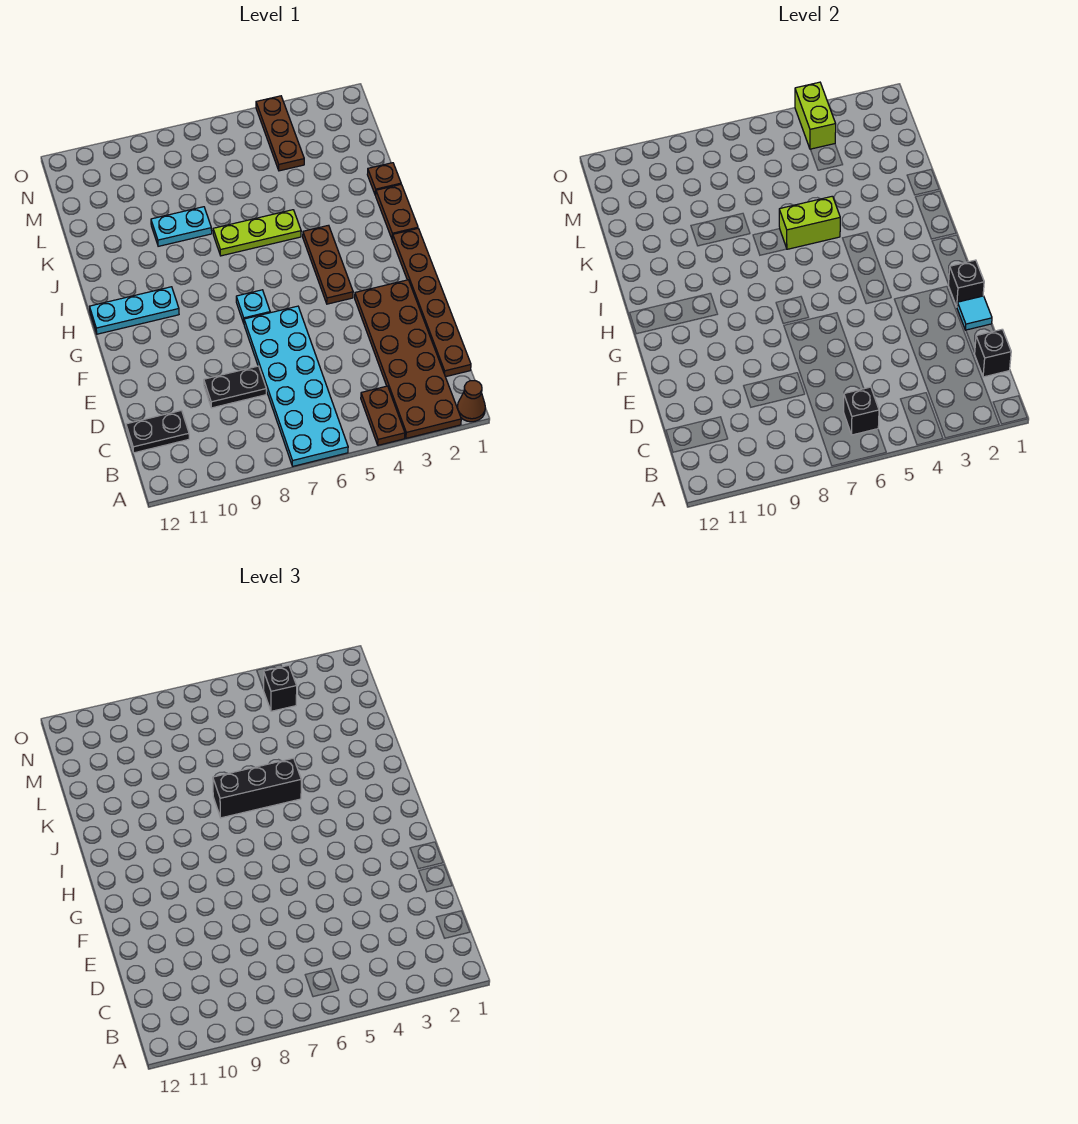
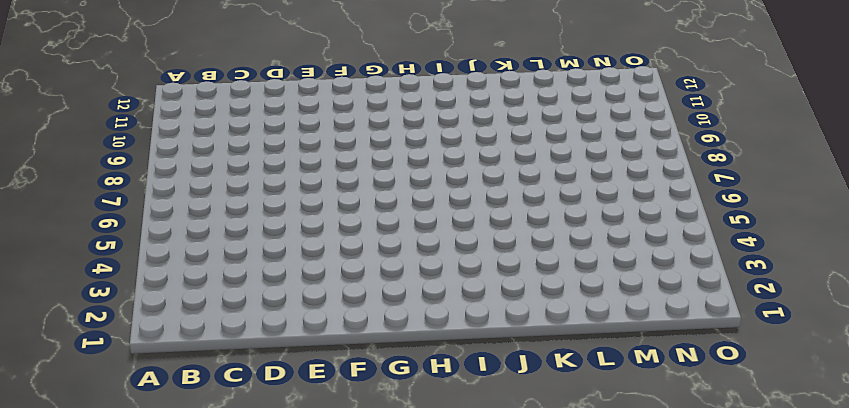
none -> brown 1x1 cone [457,381,485,422]
none -> brown 2x6 plate [355,280,461,438]
none -> brown 1x2 plate [361,386,405,445]

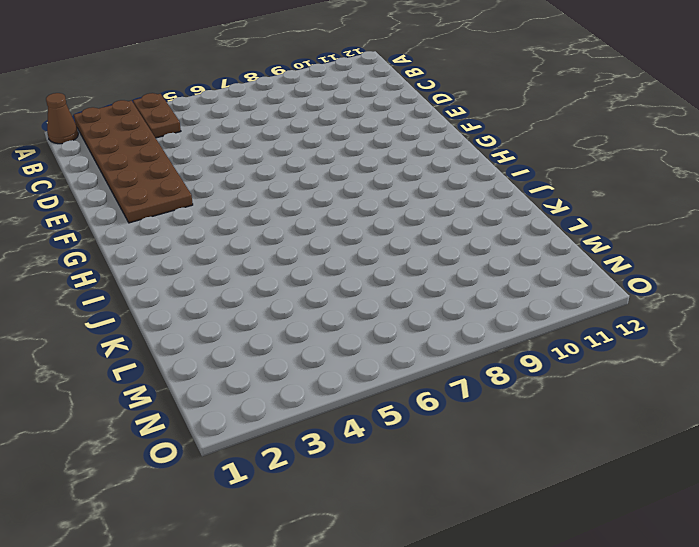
none -> cyan 2x6 plate [244,306,348,466]
none -> brown 1x6 plate [392,229,471,377]
none -> black 1x2 plate [126,410,189,453]

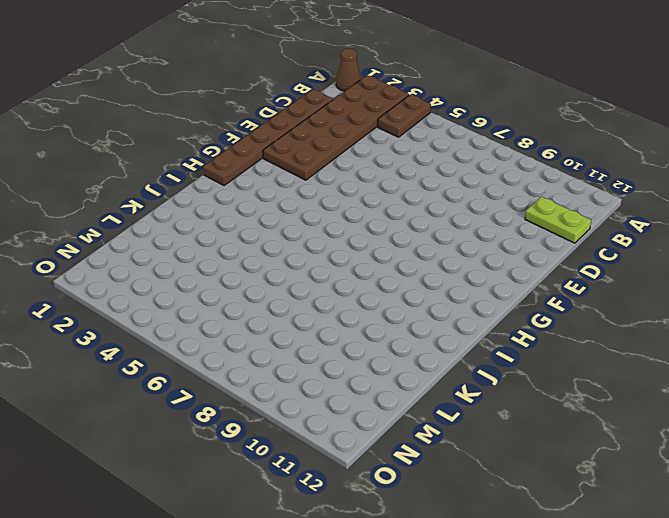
lime 1x2 plate [525,197,591,243] -> black 1x2 plate [126,410,189,453]
none -> cyan 2x6 plate [244,306,348,466]
none -> black 1x2 plate [204,366,266,408]
none -> brown 1x3 plate [303,225,353,304]

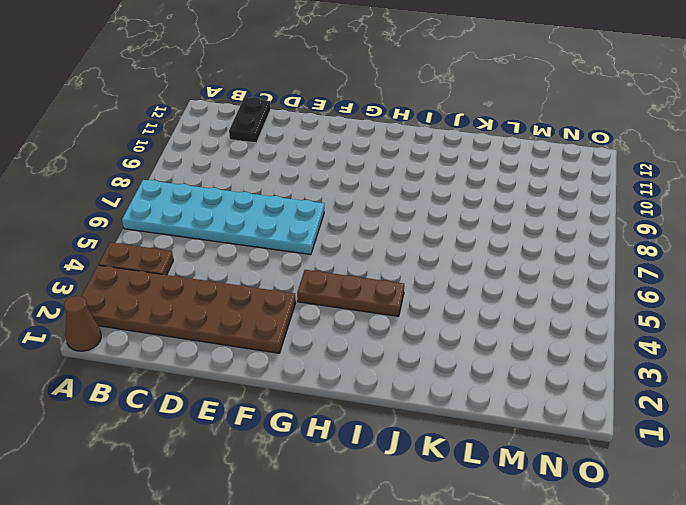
none -> brown 1x6 plate [392,229,471,377]
none -> black 1x2 plate [204,366,266,408]
none -> cyan 1x1 plate [236,290,270,323]

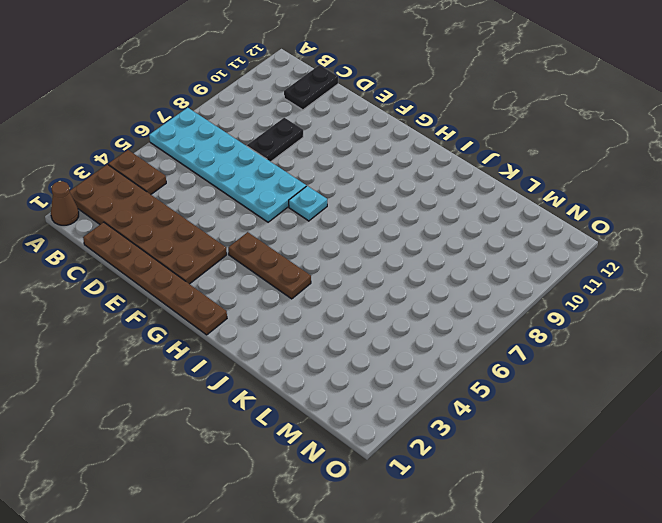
none -> cyan 1x3 plate [89,287,179,334]
none -> brown 1x2 plate [375,185,418,239]
none -> lime 1x3 plate [213,210,301,256]

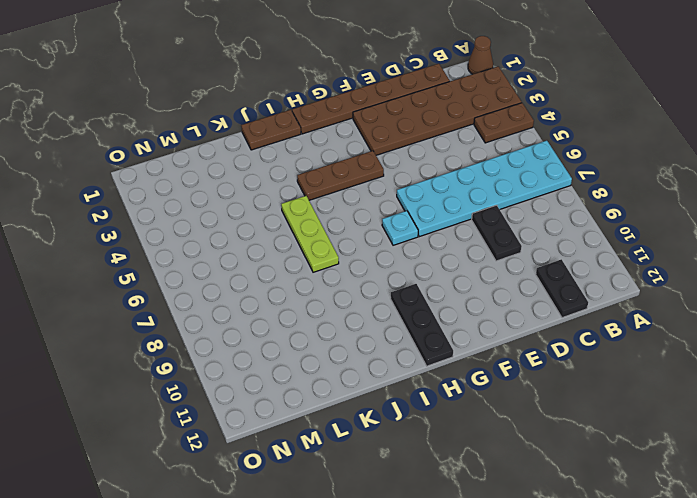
black 1x3 plate [391,284,453,366] -> cyan 1x3 plate [89,287,179,334]
none -> brown 1x1 plate [367,163,401,195]
none -> cyan 1x2 plate [151,207,212,246]
none -> brown 1x3 plate [256,96,304,171]

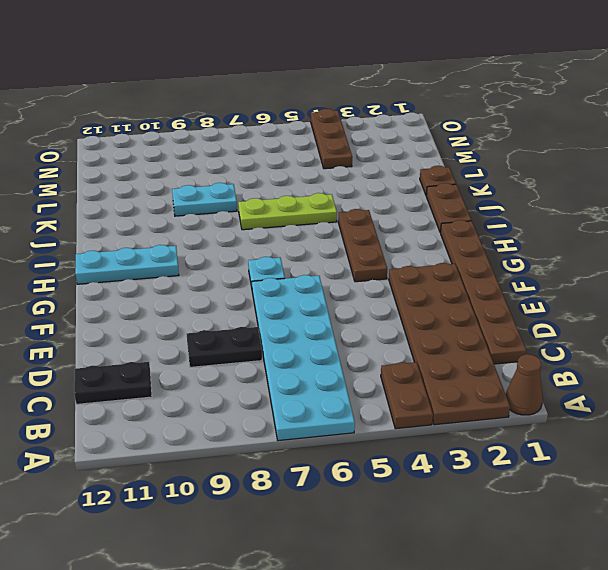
none -> black 1x1 brick [844,387,879,435]
none -> black 1x1 brick [975,329,1011,377]
none -> cyan 1x1 tile [957,296,992,330]

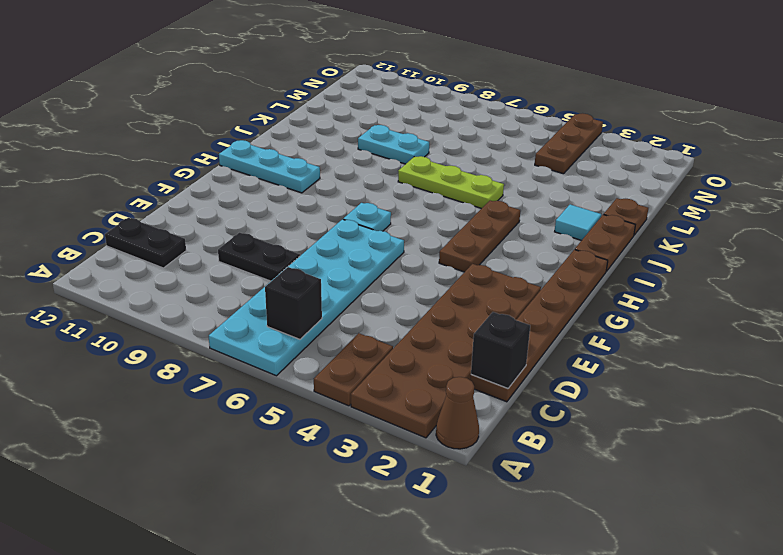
cyan 1x1 tile [555,204,601,240] -> cyan 1x1 tile moved to [957,296,992,330]
none -> black 1x1 brick [948,260,984,307]
none -> lime 1x2 brick [779,196,840,249]
none -> lime 1x2 brick [795,82,836,149]

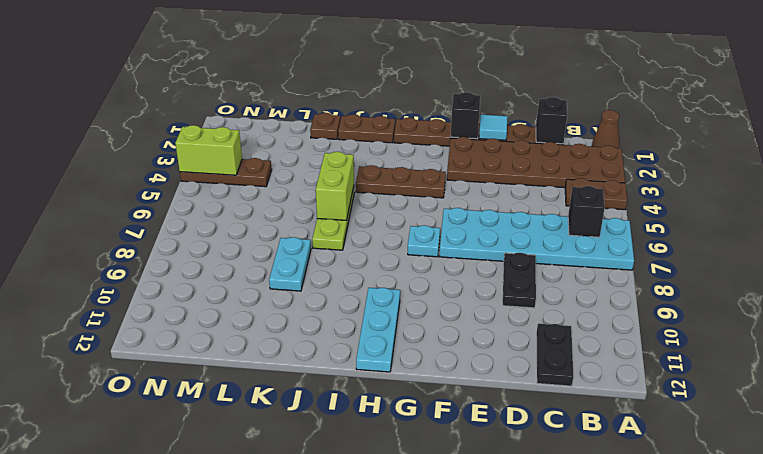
none -> black 1x3 brick [213,758,301,818]
none -> black 1x1 brick [264,665,297,711]

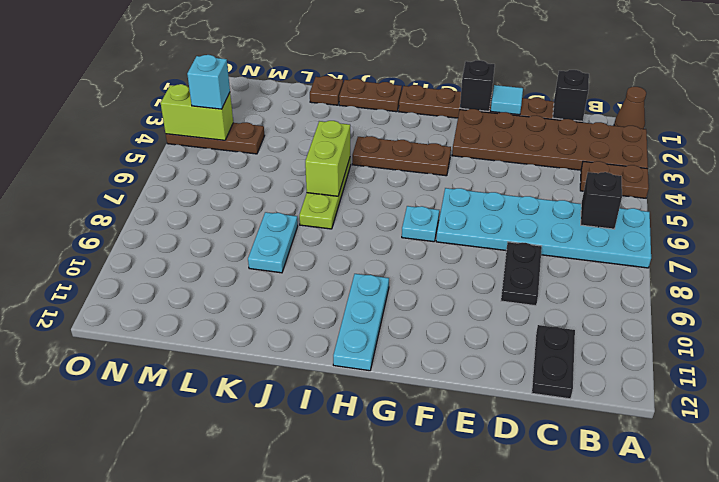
cyan 1x1 brick [187,55,230,109] -> black 1x1 brick [264,665,297,711]
none -> black 1x3 brick [213,758,301,818]

